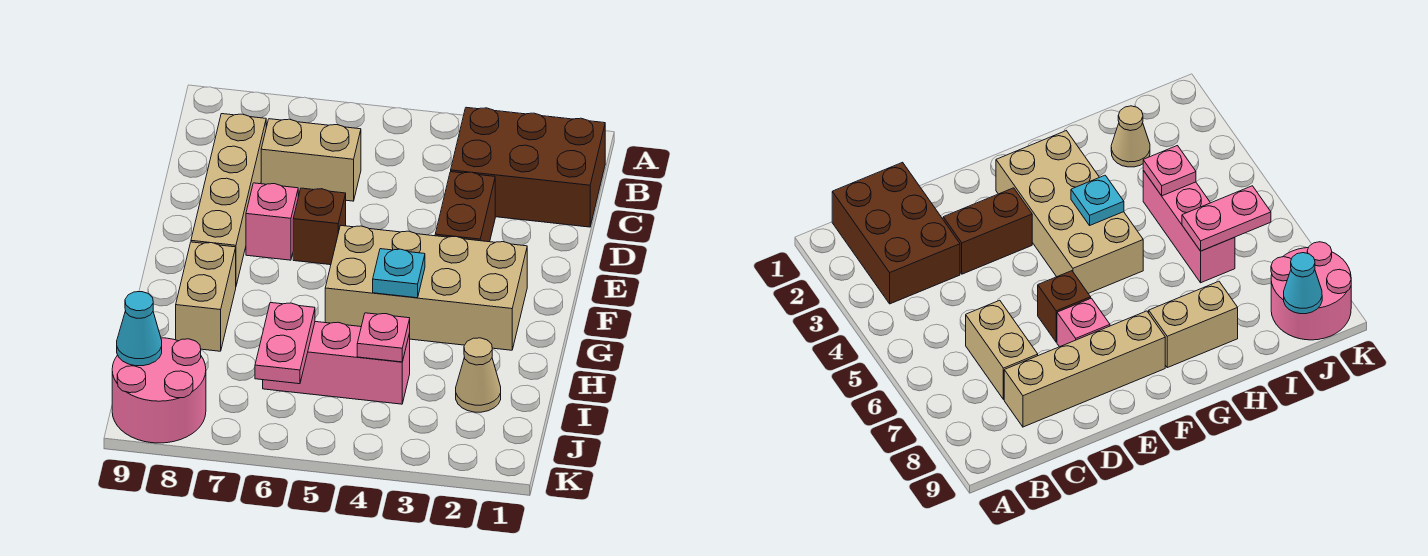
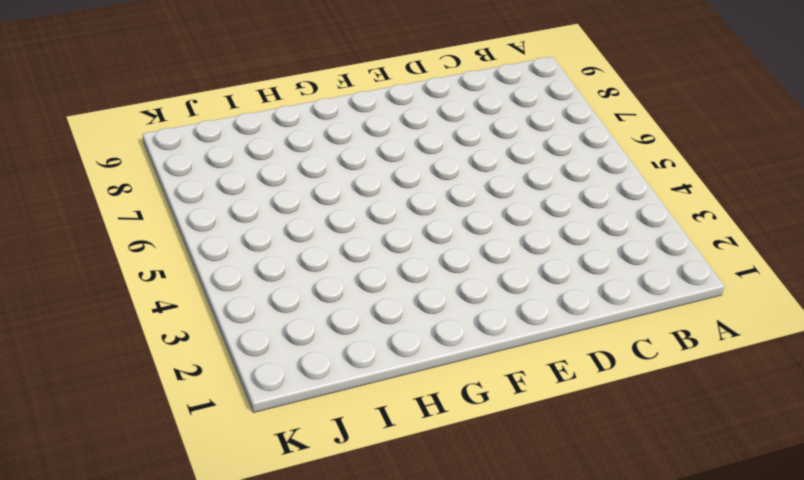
none -> brown 2x3 brick [451,107,605,227]
none -> tan 1x2 brick [261,119,361,201]
none -> tan 1x4 brick [191,114,266,285]

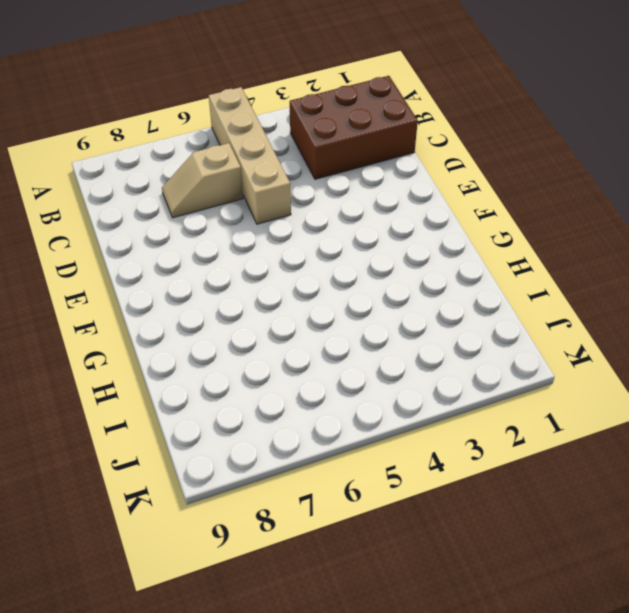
tan 1x4 brick [209,87,291,224] -> tan 1x4 brick moved to [191,114,266,285]
tan 1x2 slope [162,143,243,218] -> tan 1x2 brick [261,119,361,201]
none -> brown 1x2 brick [435,172,495,242]
none -> brown 1x1 brick [293,188,346,265]
none -> pink 1x1 brick [246,183,298,260]

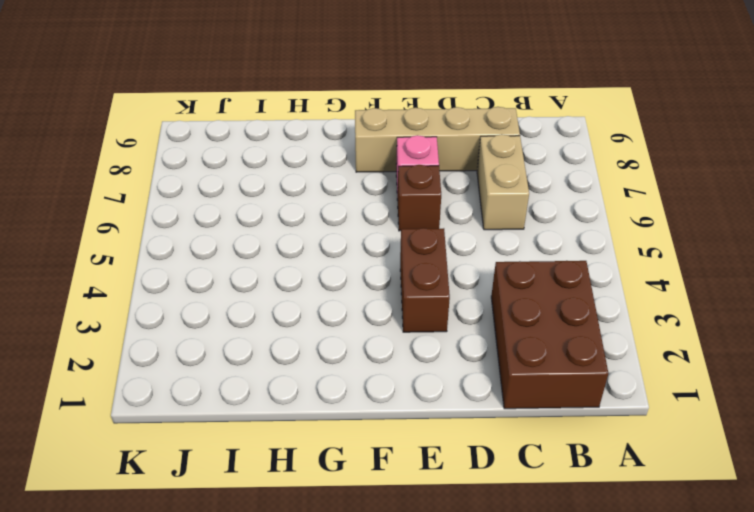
brown 1x2 brick [400,228,450,332] -> brown 1x2 brick turned to [435,172,495,242]
none -> tan 2x4 brick [325,226,527,350]
none -> tan 1x2 brick [176,242,236,351]
none -> tan 1x1 cone [456,338,501,412]

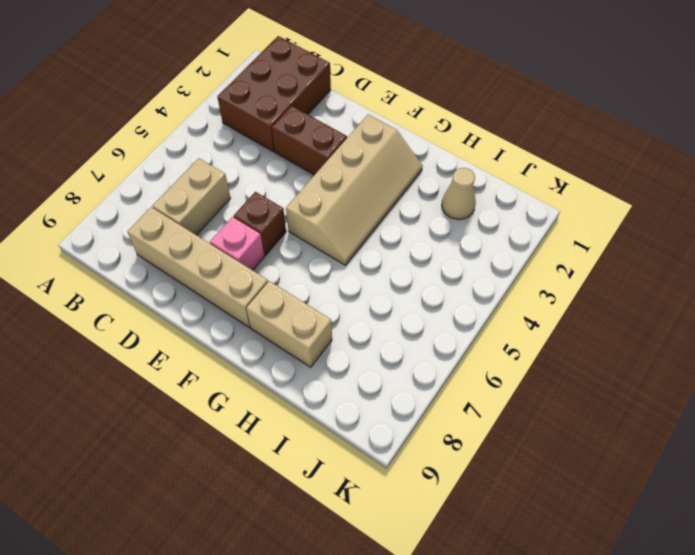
tan 2x4 slope [286,115,423,265] -> tan 2x4 brick [325,226,527,350]
none -> pink 1x3 brick [263,322,410,404]
none -> pink 2x2 round brick [112,338,206,443]
none -> cyan 1x1 plate [373,249,425,298]

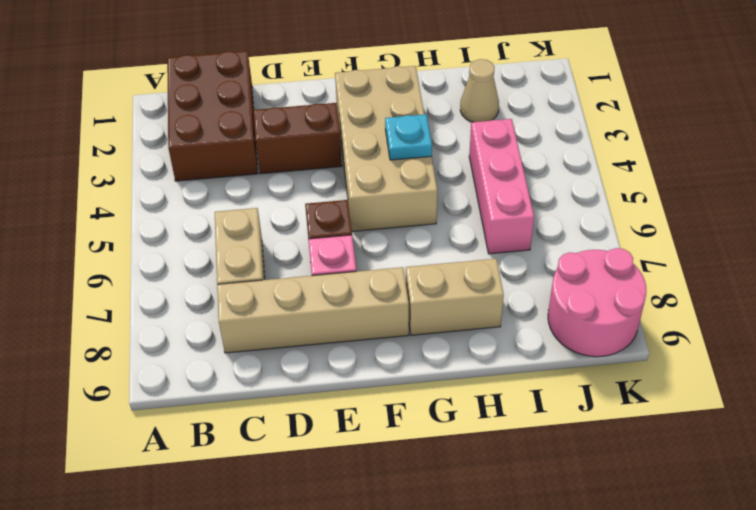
none -> pink 1x1 plate [357,313,410,362]
none -> pink 1x2 plate [255,303,315,384]
none -> cyan 1x1 cone [117,292,162,366]

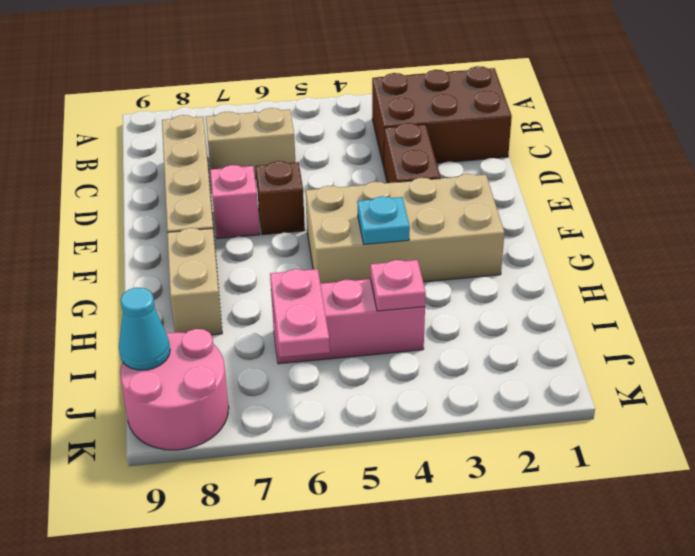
none -> tan 1x1 cone [456,338,501,412]

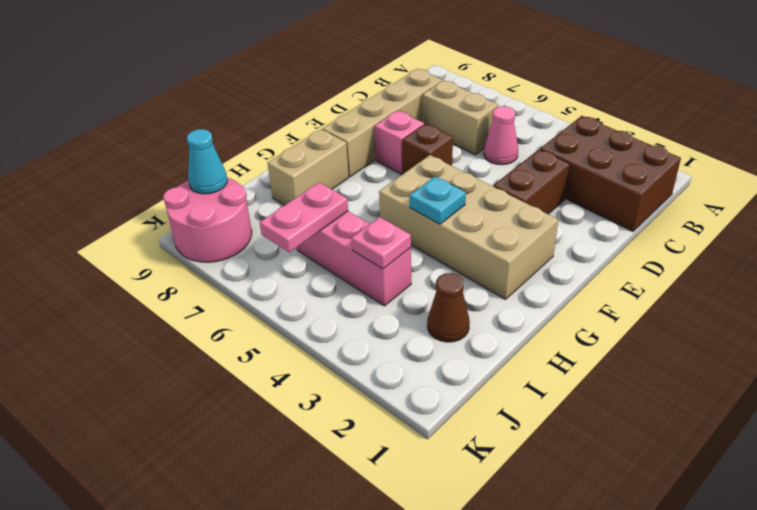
pink 1x1 cone [484,106,518,165] -> none
brown 1x1 cone [427,273,470,342] -> tan 1x1 cone [456,338,501,412]

